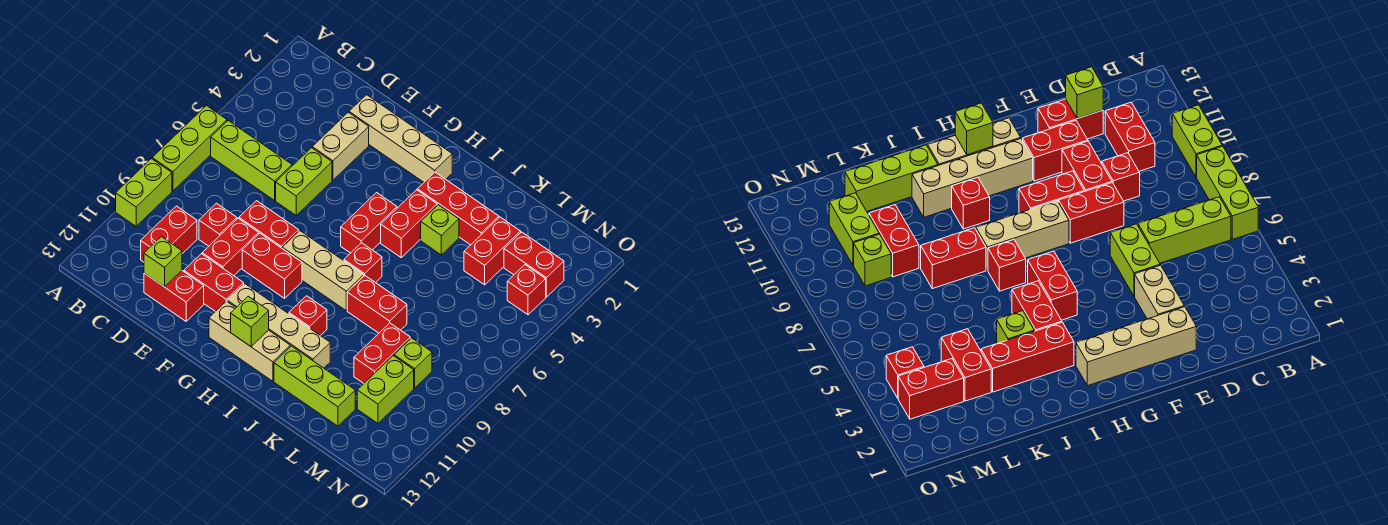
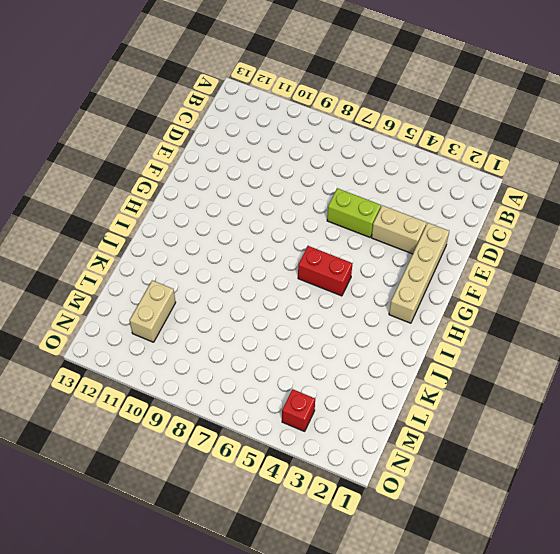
tan 1x2 brick [130,280,176,342] -> lime 1x2 brick [357,356,414,423]
none -> lime 1x3 brick [152,106,227,191]
none -> lime 1x2 brick [116,159,172,226]
none -> lime 1x3 brick [211,121,292,201]
none -> red 1x2 brick [141,206,197,262]

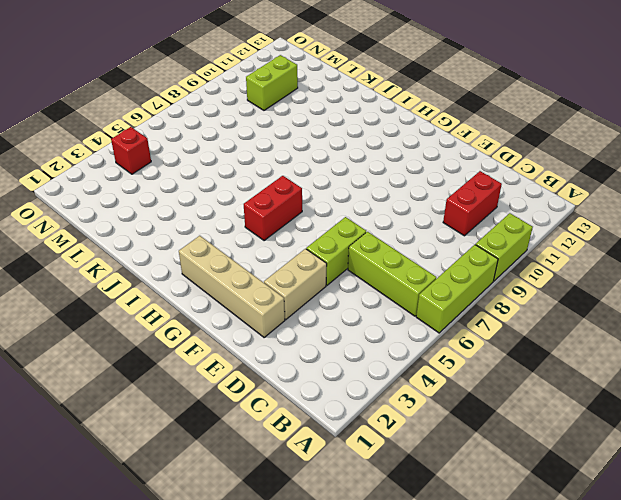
none -> red 1x1 brick [199,203,237,246]
none -> red 1x2 brick [144,271,204,321]
none -> red 1x2 brick [239,201,299,248]
none -> red 1x2 brick [202,218,259,276]

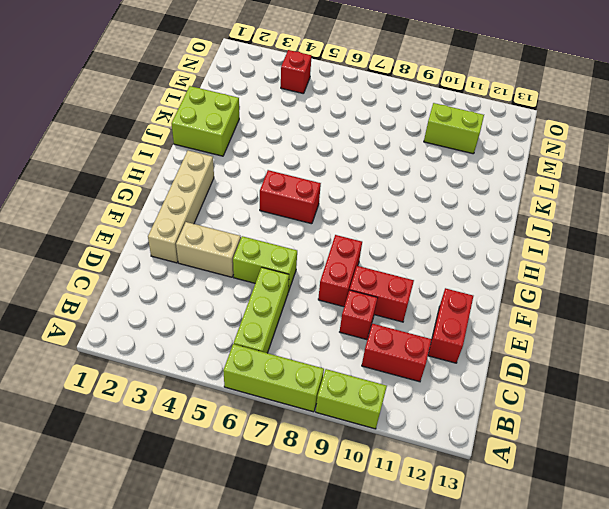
lime 2x2 brick [172,86,239,156] -> none
none -> red 1x2 brick [184,254,244,312]
none -> red 1x2 brick [242,233,302,298]
none -> tan 1x3 brick [282,231,364,310]
none -> tan 1x4 brick [227,284,330,368]

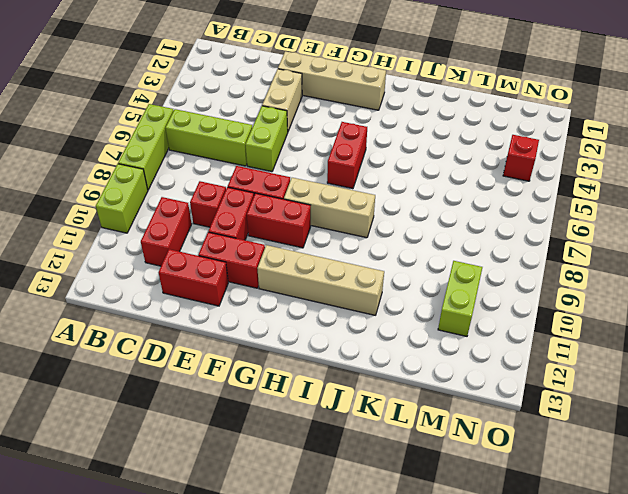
none -> tan 1x3 brick [209,301,290,381]
none -> red 1x3 brick [417,172,499,245]
none -> red 1x2 brick [381,190,437,257]
none -> red 1x1 brick [344,243,382,283]

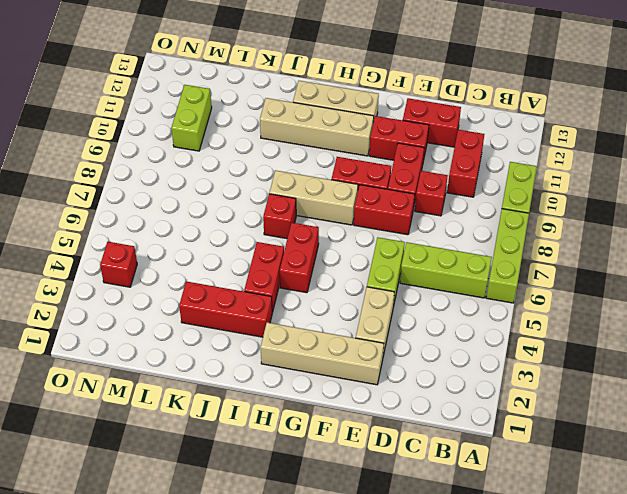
none -> red 1x1 brick [289,296,327,336]
none -> lime 1x1 brick [421,205,459,255]
none -> red 1x2 brick [347,276,407,333]
none -> lime 1x3 brick [274,346,355,426]

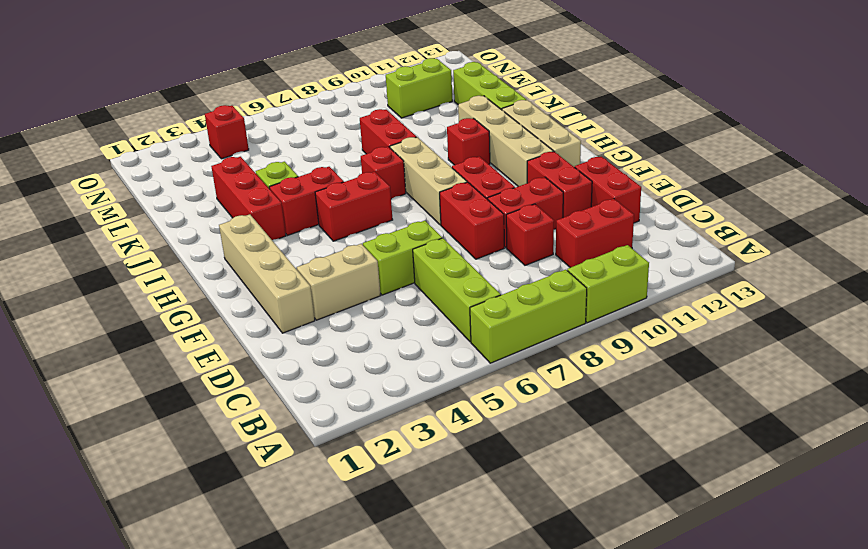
none -> red 1x2 brick [464,217,521,285]
none -> red 1x2 brick [354,323,410,383]
none -> red 1x2 brick [504,232,564,297]
none -> lime 1x1 brick [394,338,432,388]

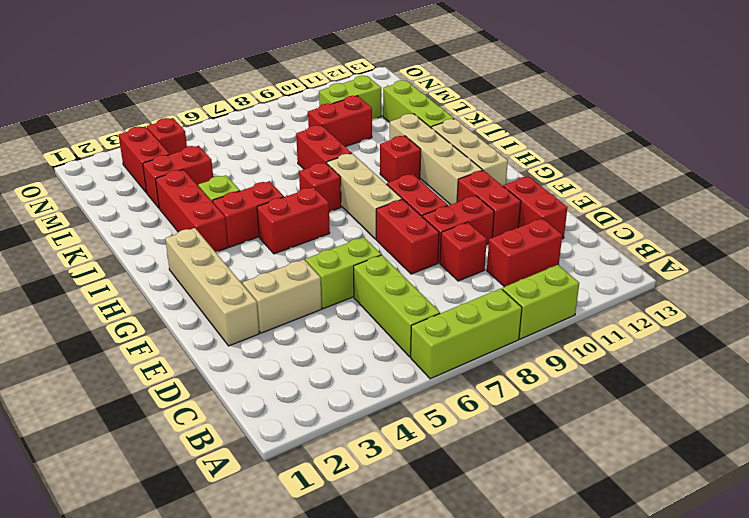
none -> lime 1x1 brick [394,338,432,388]
none -> lime 1x1 brick [144,237,182,287]
none -> lime 1x1 brick [231,297,269,346]

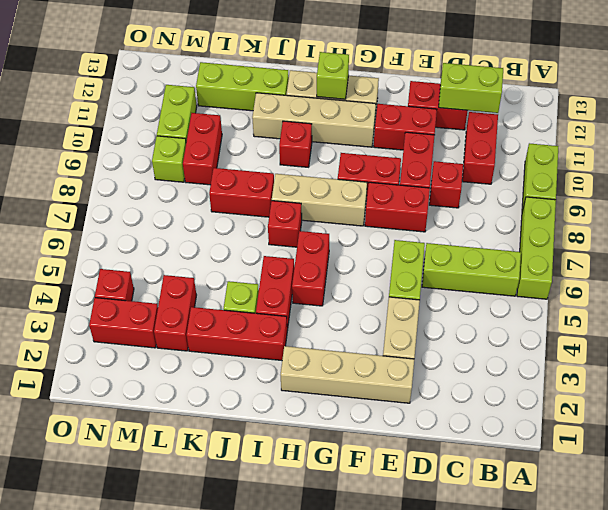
lime 1x2 brick [439,63,503,113] -> lime 1x1 brick [144,237,182,287]

